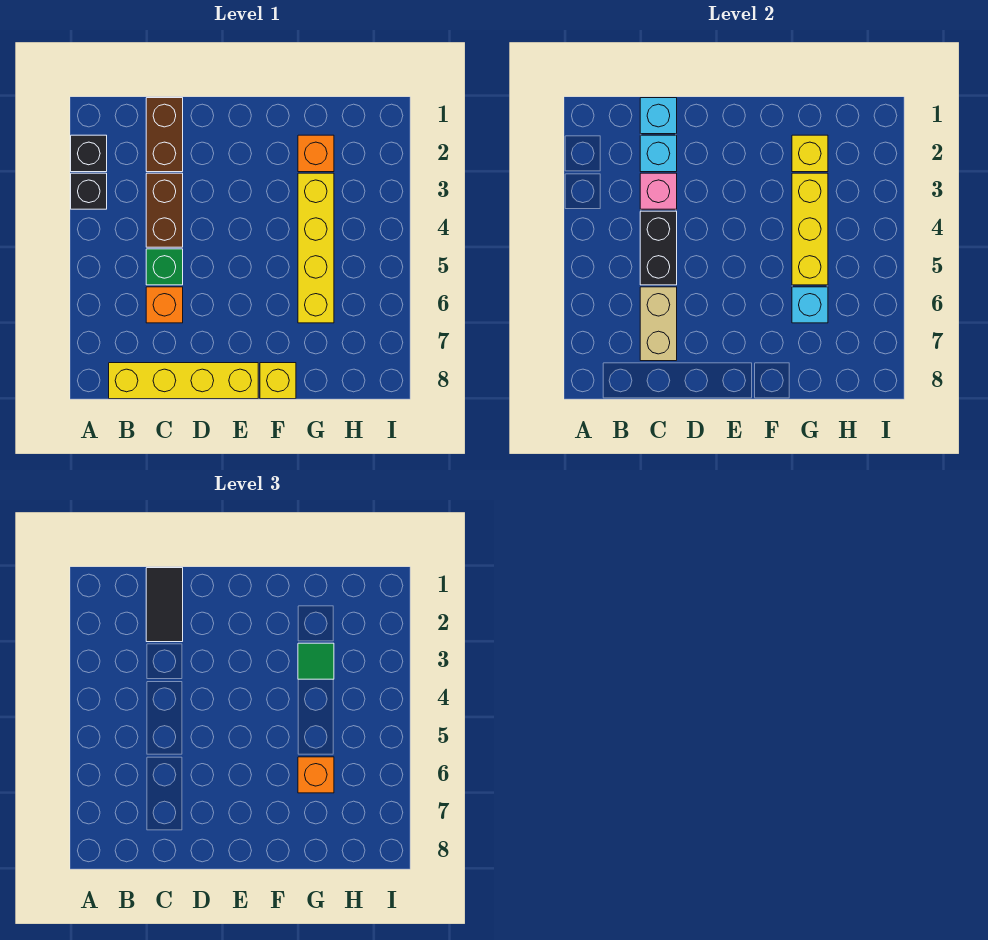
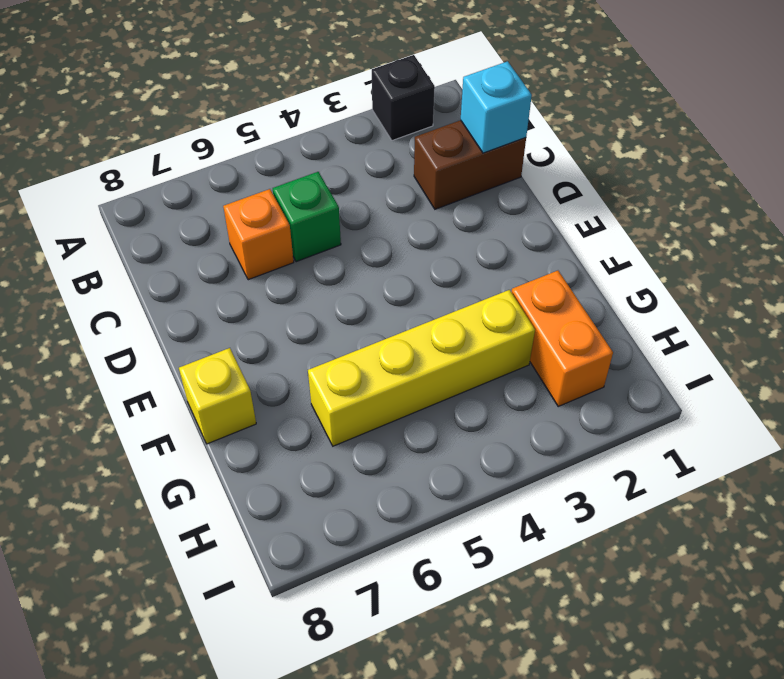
orange 1x2 brick [511,271,613,406] -> orange 1x1 brick [298,135,334,172]
none -> black 1x1 brick [71,173,107,209]
none -> yellow 1x4 brick [109,363,258,399]
none -> brown 1x2 brick [146,173,183,247]

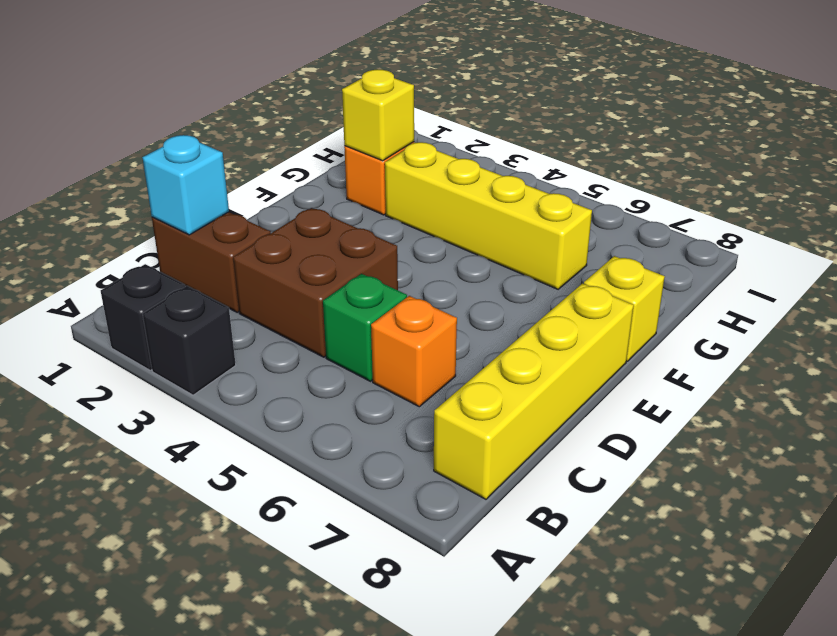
brown 2x2 brick [233,208,398,357] -> brown 1x2 brick [146,173,183,247]
none -> cyan 1x1 brick [640,135,677,172]
none -> pink 1x1 brick [640,173,677,209]
none -> black 1x2 brick [640,211,677,285]

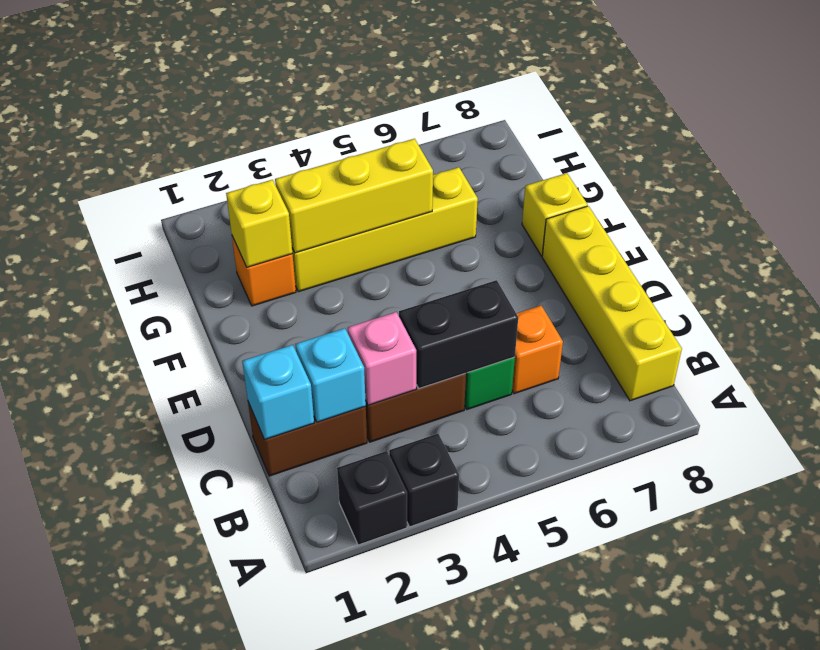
none -> tan 1x2 brick [640,287,677,361]
none -> cyan 1x1 brick [792,287,828,323]
none -> black 1x2 tile [146,568,183,642]

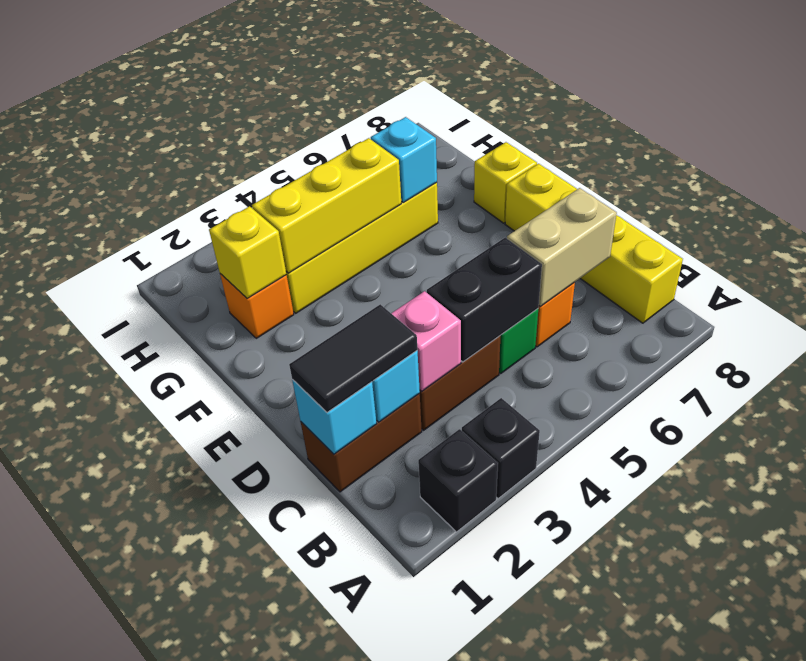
none -> green 1x1 tile [298,643,334,679]
none -> orange 1x1 brick [298,757,334,793]

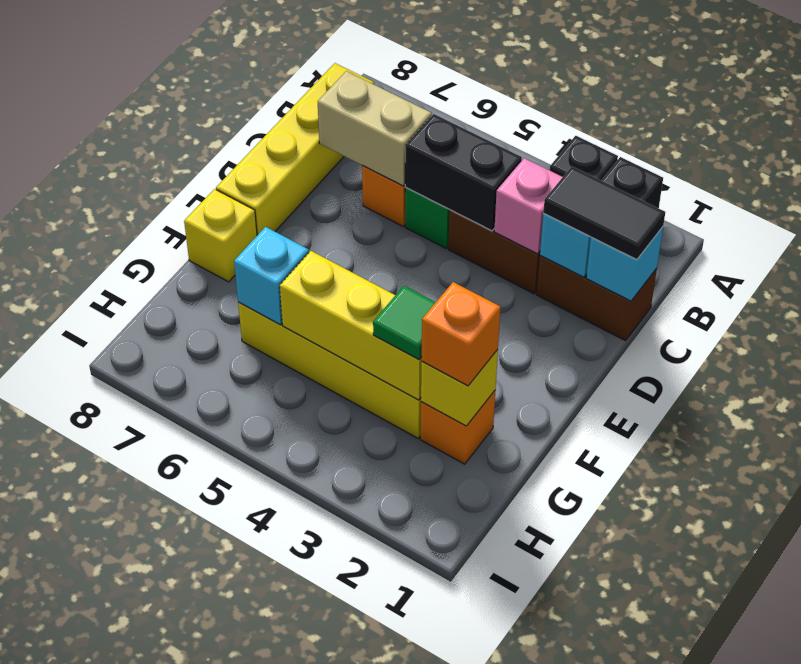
orange 1x1 brick [421,282,501,386] -> orange 1x1 brick moved to [298,757,334,793]

